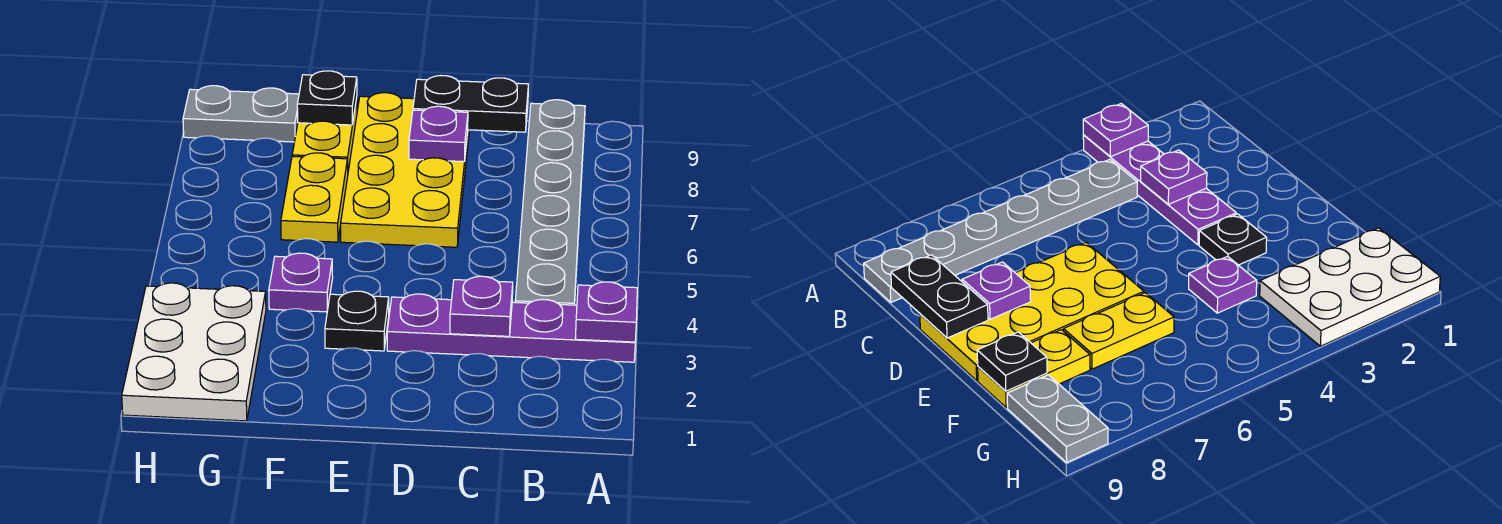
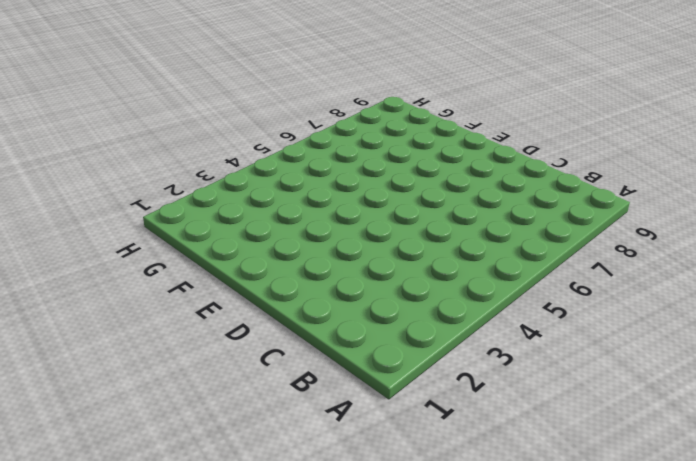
none -> purple 1x4 plate [387,294,635,362]
none -> grey 1x6 plate [515,100,585,305]
none -> yellow 2x4 plate [341,93,469,247]

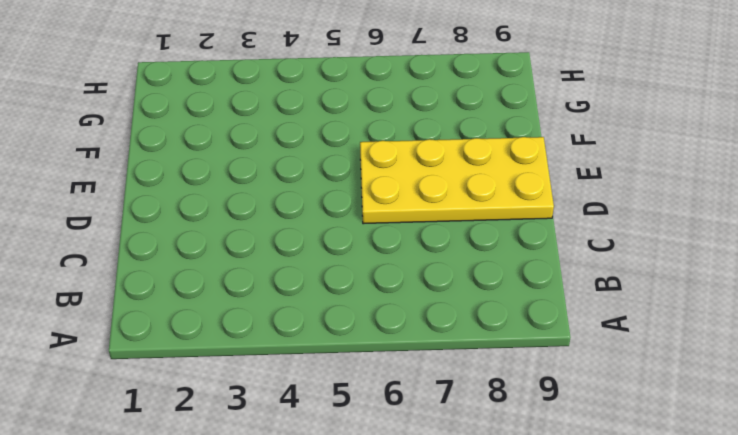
none -> purple 1x4 plate [387,294,635,362]
none -> grey 1x6 plate [515,100,585,305]
none -> black 1x1 plate [325,291,389,351]

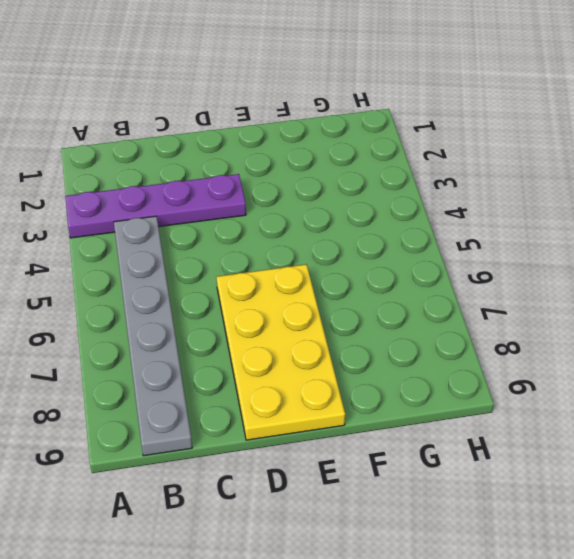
none -> black 1x1 plate [325,291,389,351]
none -> purple 1x1 plate [269,253,333,312]
none -> yellow 1x2 plate [281,153,348,242]

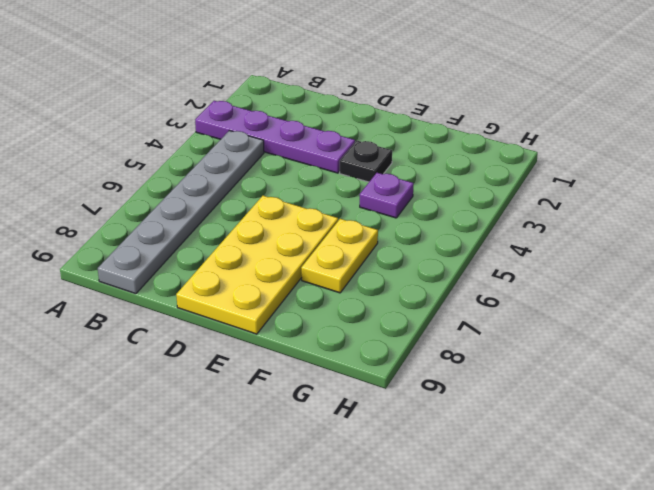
none -> yellow 1x2 plate [292,99,357,171]
none -> white 2x3 plate [122,283,266,421]
none -> grey 1x2 plate [183,86,299,142]

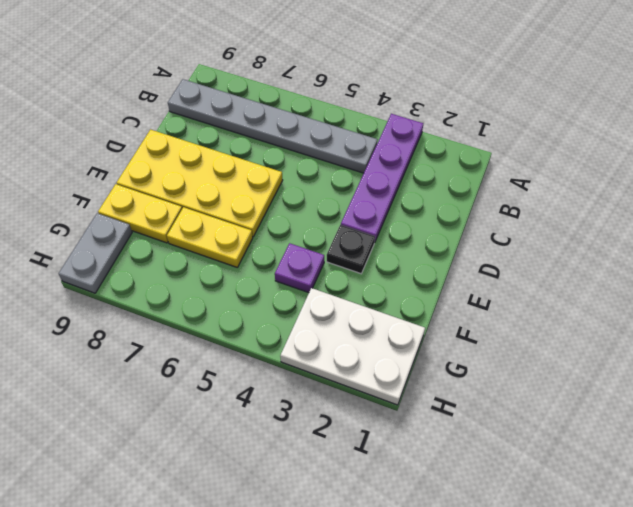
none -> purple 1x1 plate [575,282,637,342]
none -> purple 1x1 plate [450,276,513,336]
none -> black 1x2 plate [413,76,528,132]

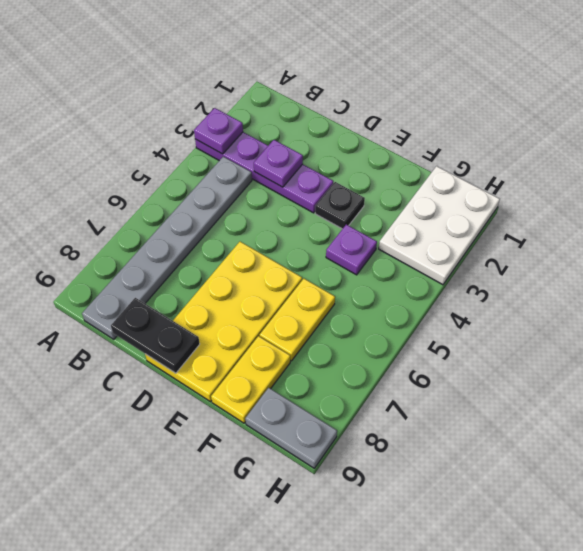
none -> purple 1x1 plate [409,106,468,162]
none -> black 1x1 plate [297,71,357,125]

